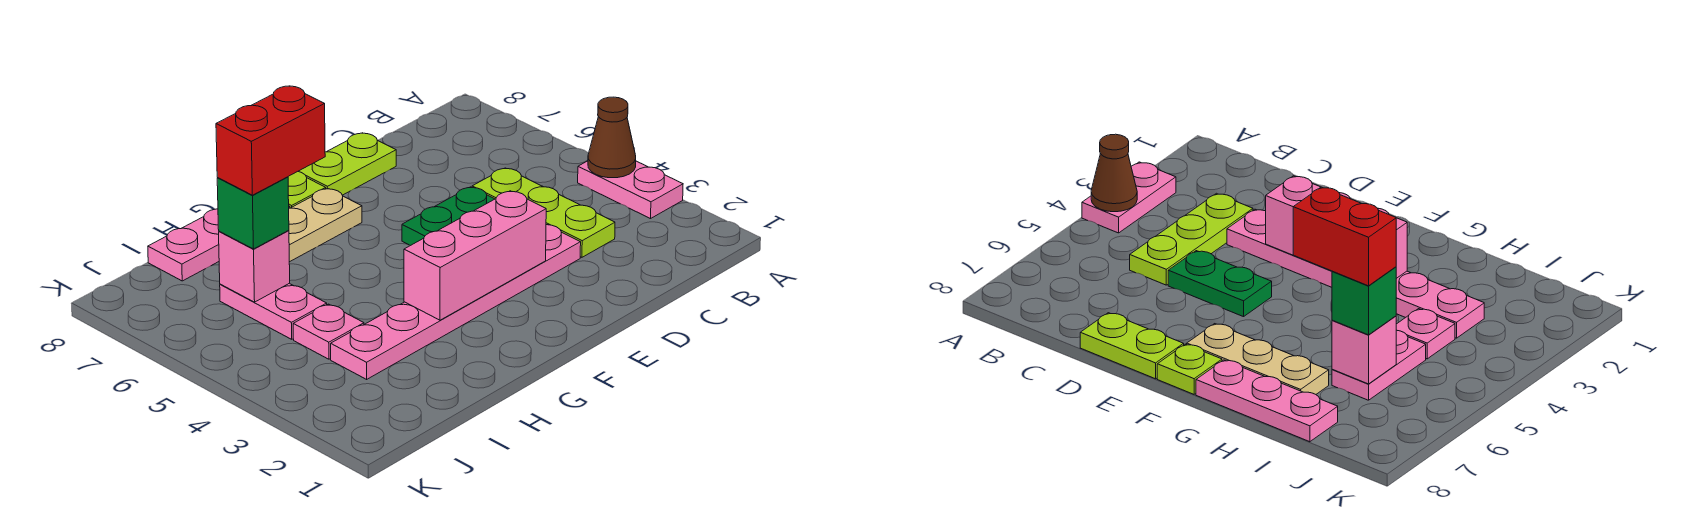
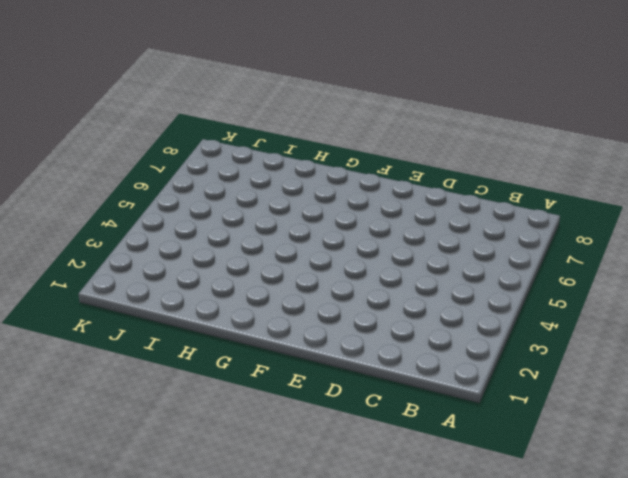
none -> pink 1x2 plate [578,161,683,219]
none -> lime 1x3 plate [472,168,615,257]
none -> pink 1x6 plate [331,225,581,379]

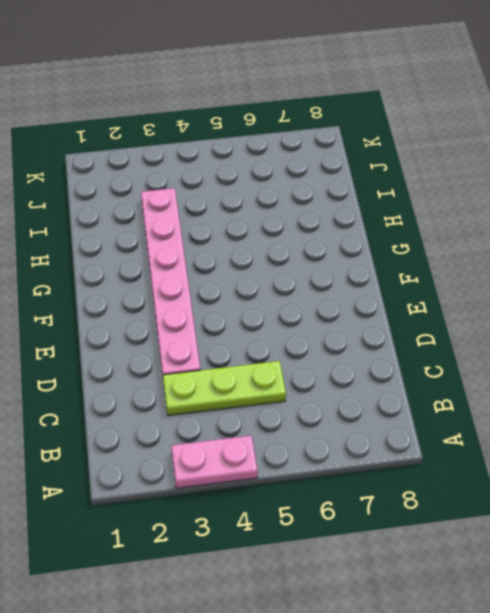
none -> green 1x2 plate [402,187,494,246]
none -> lime 1x2 plate [298,133,396,195]
none -> tan 1x3 plate [289,188,362,262]

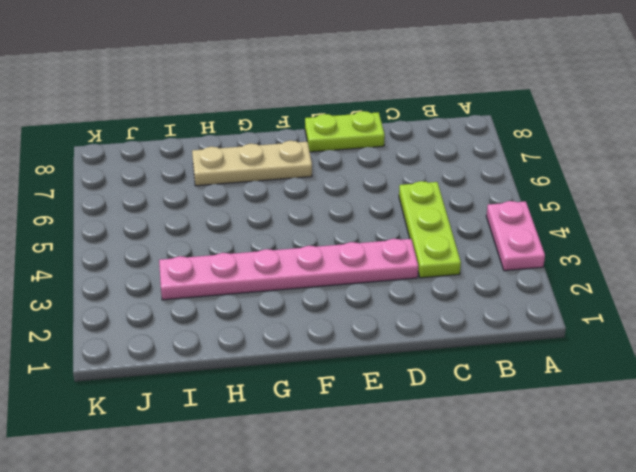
none -> green 1x2 plate [402,187,494,246]
none -> lime 1x1 plate [288,172,326,208]
none -> pink 1x3 plate [148,206,290,281]

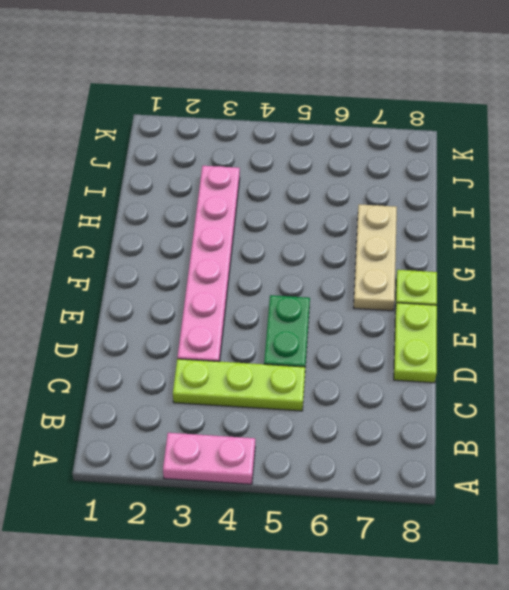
none -> pink 1x3 plate [148,206,290,281]
none -> pink 1x1 plate [293,304,364,359]
none -> pink 1x2 plate [220,283,327,339]

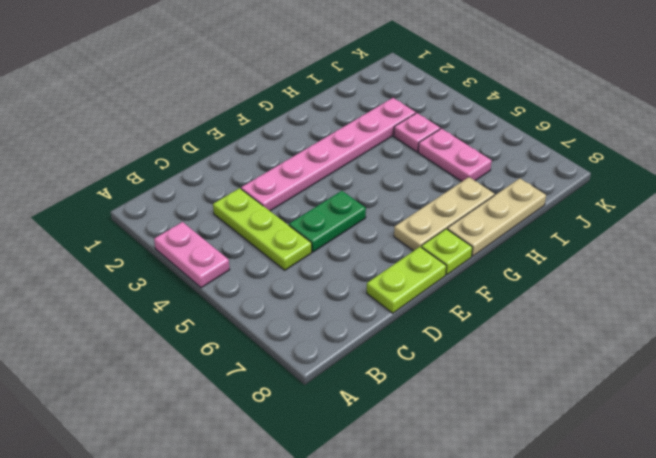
tan 1x3 plate [447,178,546,256] -> pink 1x3 plate [148,206,290,281]
none -> brown 1x1 cone [588,97,636,178]
none -> pink 1x3 brick [404,191,546,320]
none -> pink 1x1 brick [219,231,290,302]

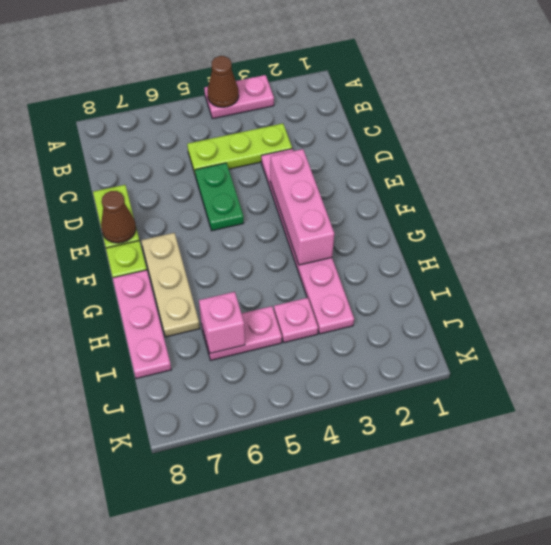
brown 1x1 cone [101,191,136,243] -> none
none -> green 1x1 brick [217,177,289,249]
none -> red 1x2 brick [216,86,325,195]

